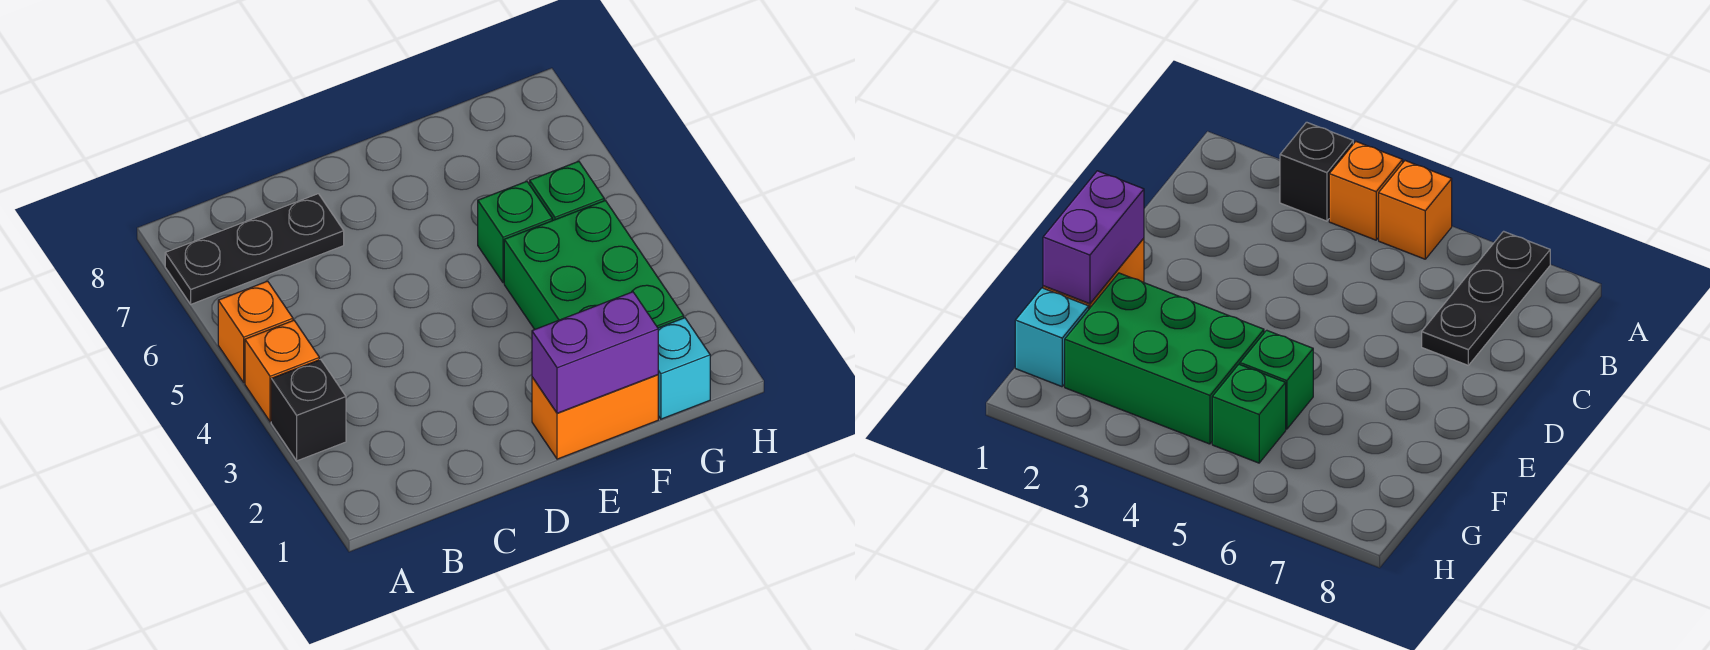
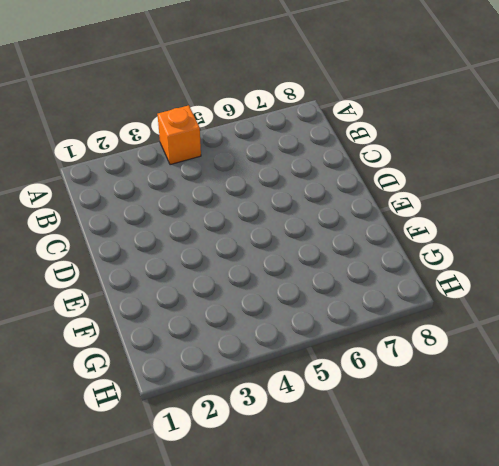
none -> black 1x1 brick [271,359,346,461]
none -> orange 1x1 brick [218,281,293,382]

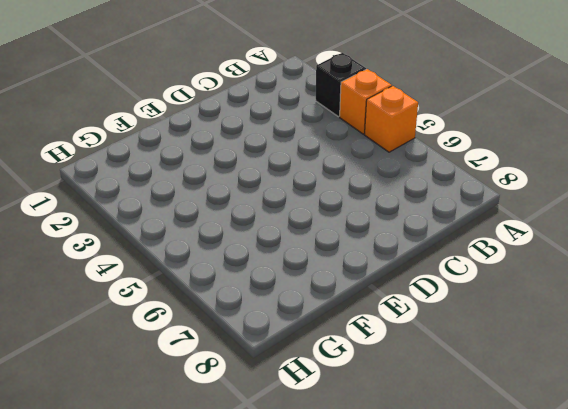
none -> black 1x3 plate [165,194,344,304]
none -> orange 1x2 brick [532,375,658,459]

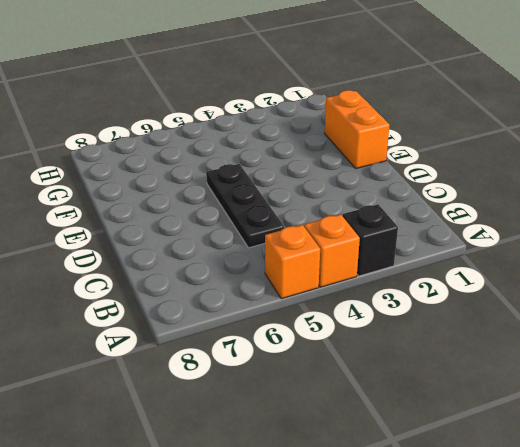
black 1x3 plate [206,164,284,248] -> black 1x3 plate moved to [165,194,344,304]
none -> green 2x3 brick [504,200,684,329]
none -> green 1x1 brick [478,181,552,283]

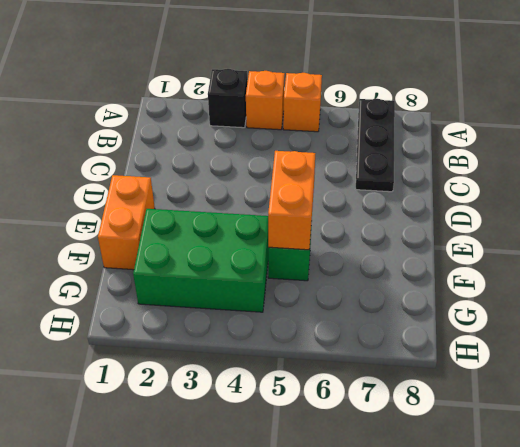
orange 1x2 brick [268,151,315,250] -> none
none -> cyan 1x1 brick [658,318,710,419]
none -> green 1x1 brick [530,161,604,221]

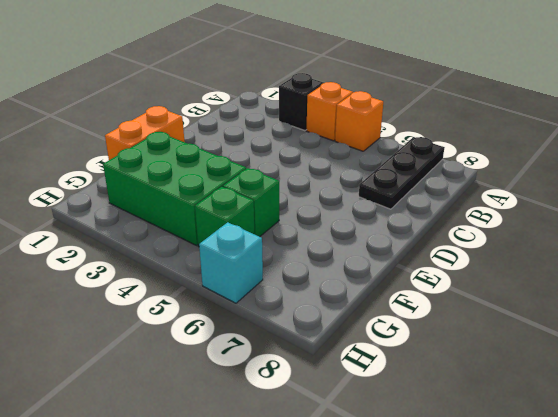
cyan 1x1 brick [199,222,263,303] -> cyan 1x1 brick moved to [658,318,710,419]
none -> purple 1x2 brick [532,292,658,413]

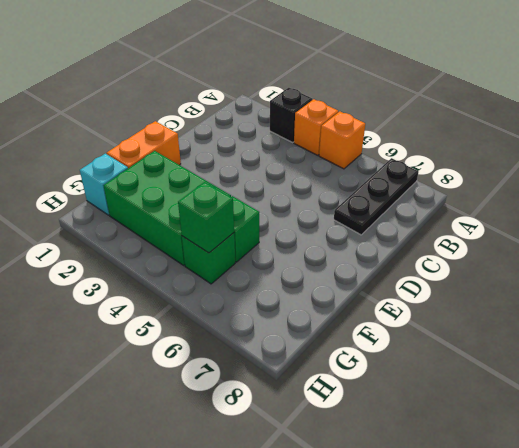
green 1x1 brick [178,182,234,253] -> none
none -> purple 1x2 brick [532,292,658,413]

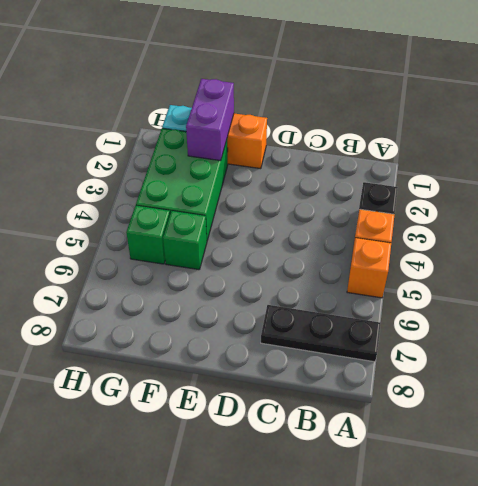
purple 1x2 brick [186,79,234,161] -> purple 1x2 brick turned to [532,292,658,413]

